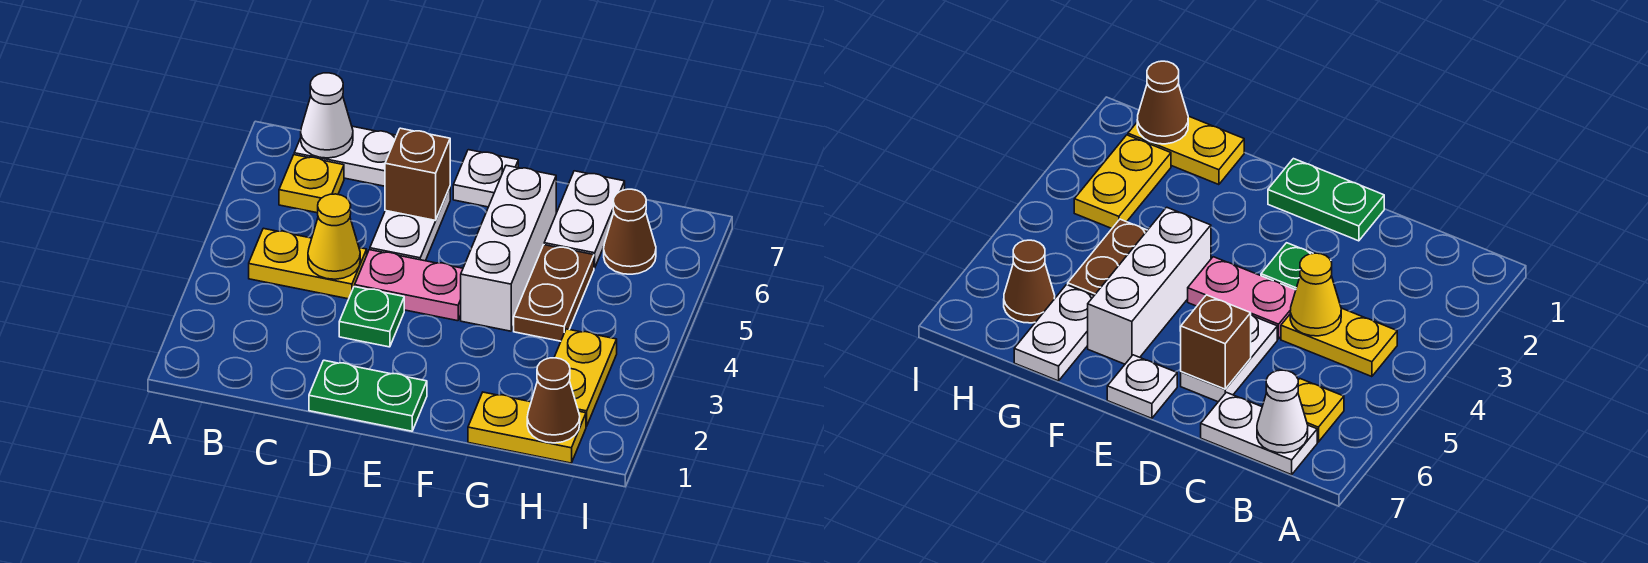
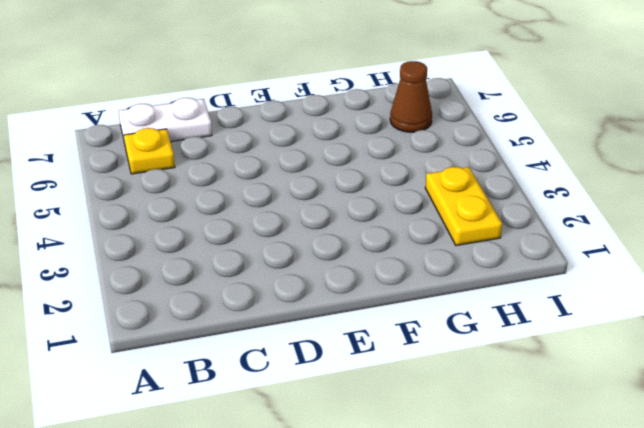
none -> yellow 1x2 plate [249,228,367,299]
none -> green 1x2 plate [309,360,427,431]
none -> green 1x1 plate [339,287,404,347]

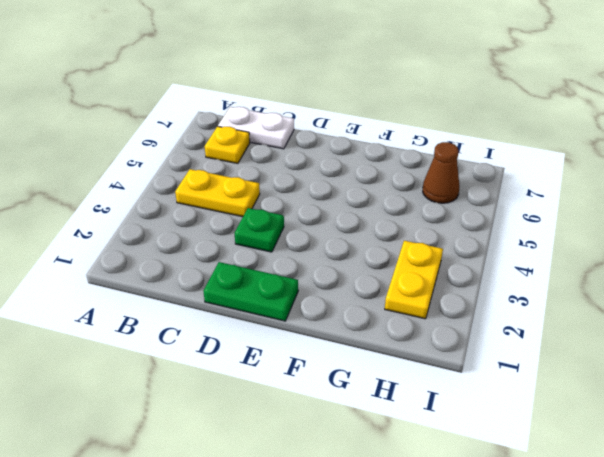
none -> pink 1x2 plate [355,250,463,321]
none -> white 1x2 plate [370,187,450,261]
none -> white 1x1 plate [453,150,518,207]

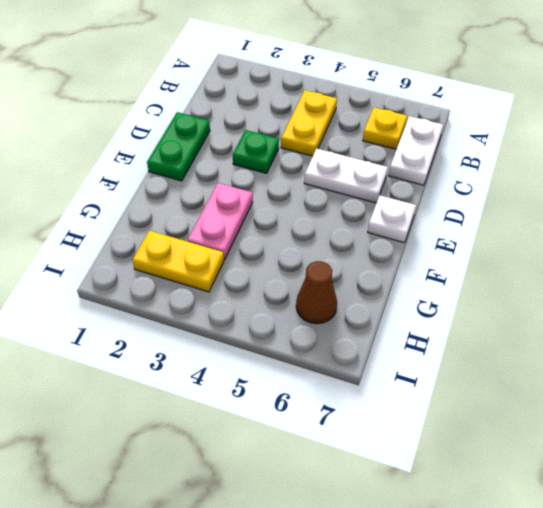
pink 1x2 plate [188,183,253,260] -> pink 1x2 plate moved to [355,250,463,321]
none -> white 1x3 brick [461,165,556,331]
none -> yellow 1x2 plate [468,392,586,463]
none -> brown 1x2 plate [514,245,594,341]

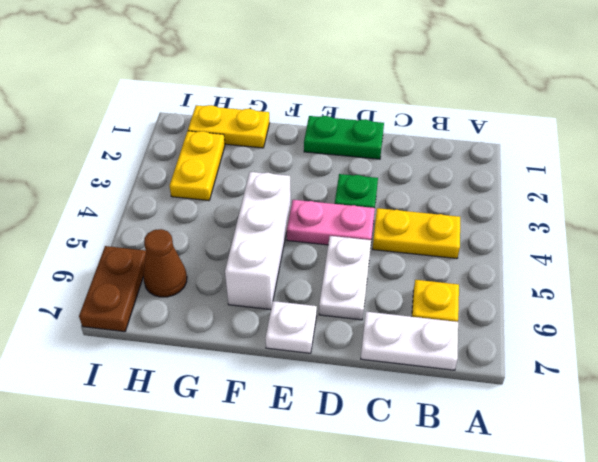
brown 1x2 plate [79,246,146,332] -> brown 1x2 plate moved to [514,245,594,341]
none -> white 1x2 plate [544,171,625,268]
none -> white 1x1 cone [301,73,353,158]
none -> yellow 1x1 cone [308,194,360,279]

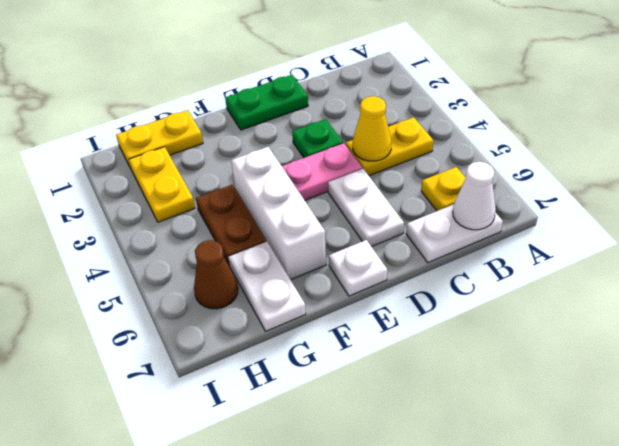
none -> brown 1x1 brick [385,128,450,220]
none -> brown 1x1 cone [527,358,580,443]

